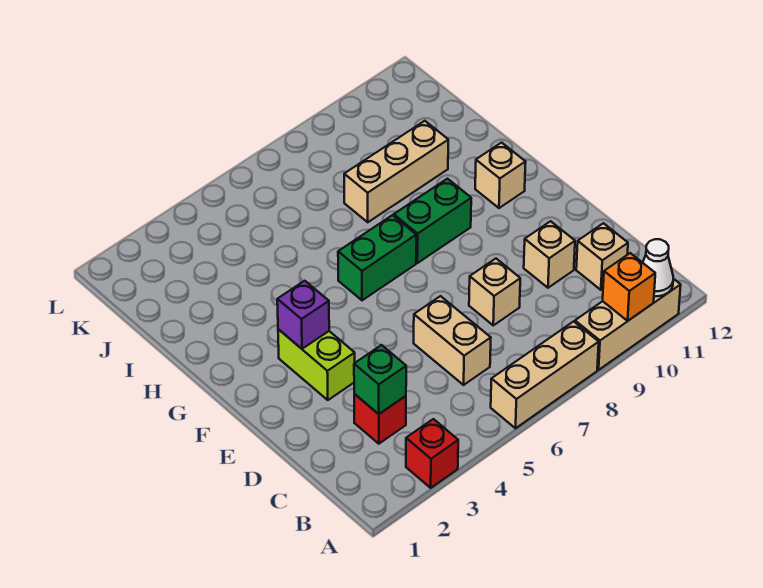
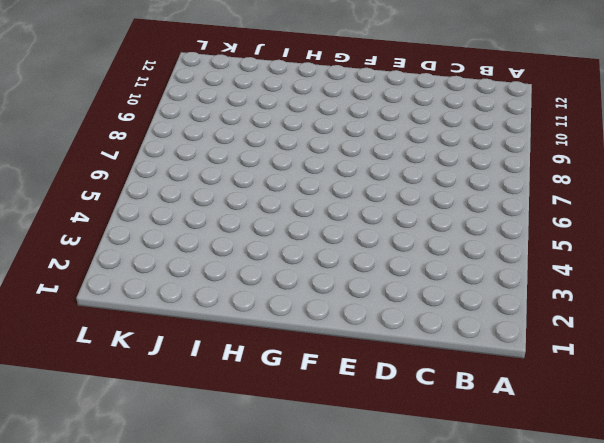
none -> red 1x1 brick [406,419,458,488]
none -> tan 1x3 brick [491,321,599,428]
none -> tan 1x3 brick [575,279,681,370]

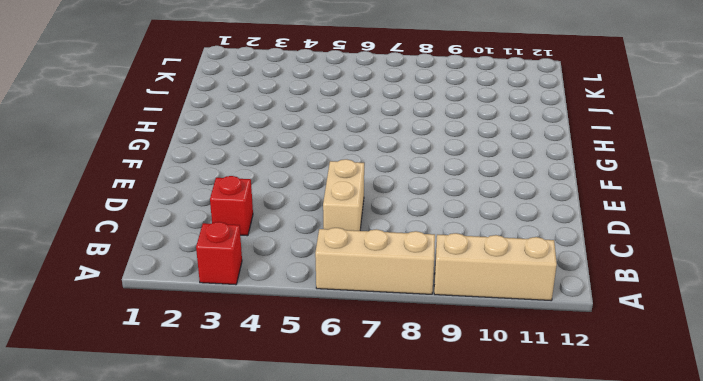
none -> tan 1x1 brick [576,223,628,290]
none -> tan 1x1 brick [469,259,520,325]
none -> tan 1x1 brick [524,221,575,288]

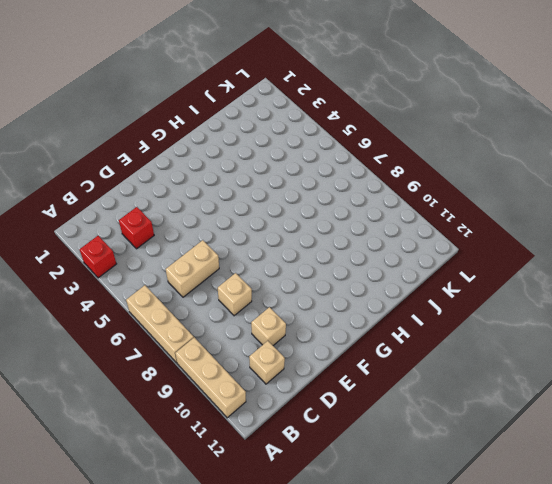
none -> lime 1x2 brick [278,329,355,400]
none -> green 1x2 brick [338,215,416,300]
none -> green 1x2 brick [394,179,471,263]

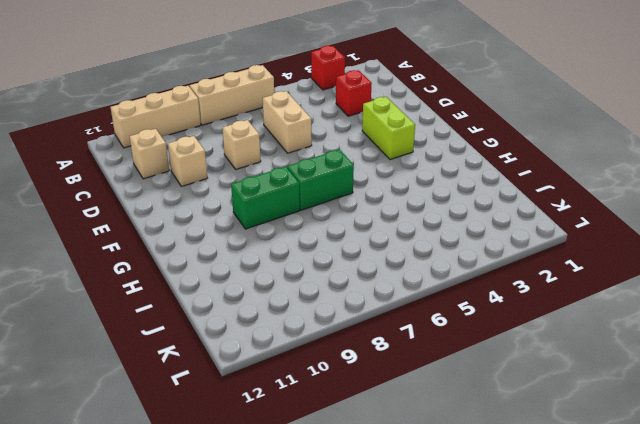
none -> tan 1x1 brick [475,143,526,208]
none -> tan 1x3 brick [344,121,448,222]
none -> orange 1x1 brick [603,253,655,321]

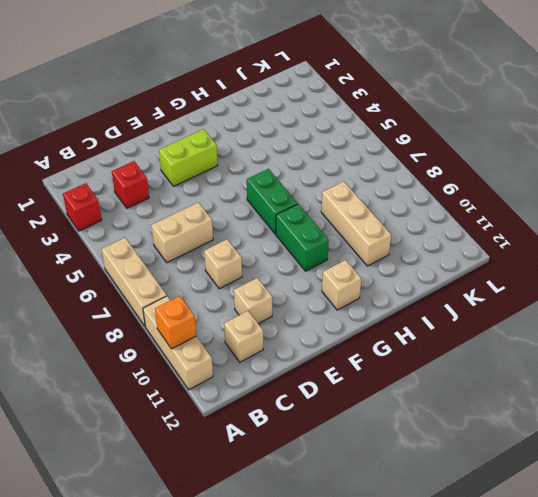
none -> white 1x1 cone [643,239,673,296]
none -> green 1x1 brick [354,345,406,414]
none -> purple 1x1 brick [277,281,329,349]

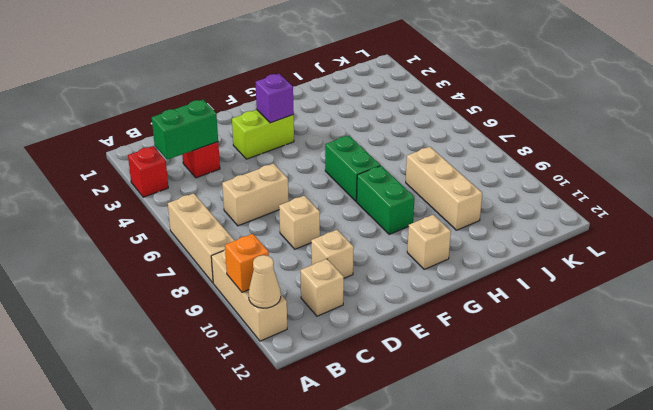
tan 1x1 cone [249,255,281,308] -> white 1x1 cone [643,239,673,296]
green 1x2 brick [152,100,218,160] -> green 1x1 brick [354,345,406,414]

